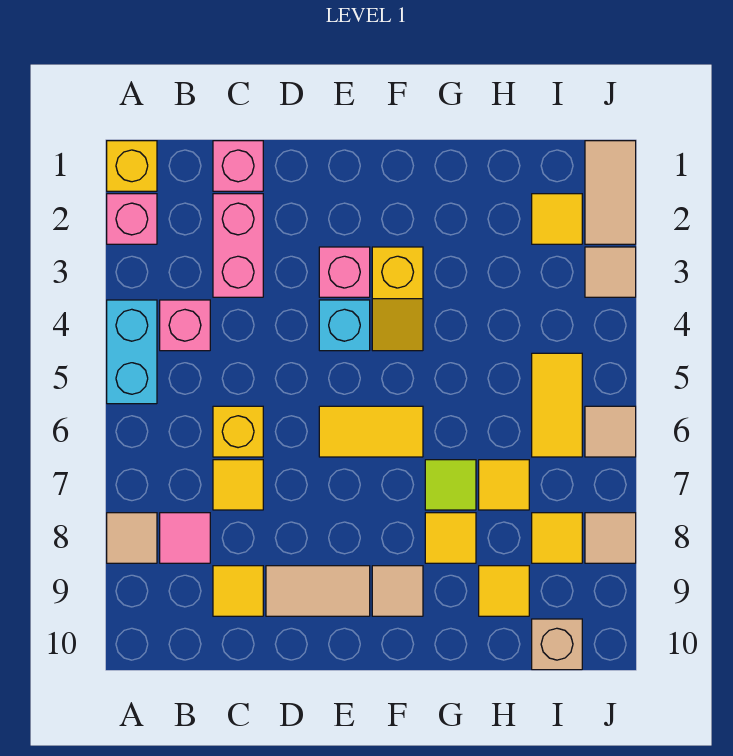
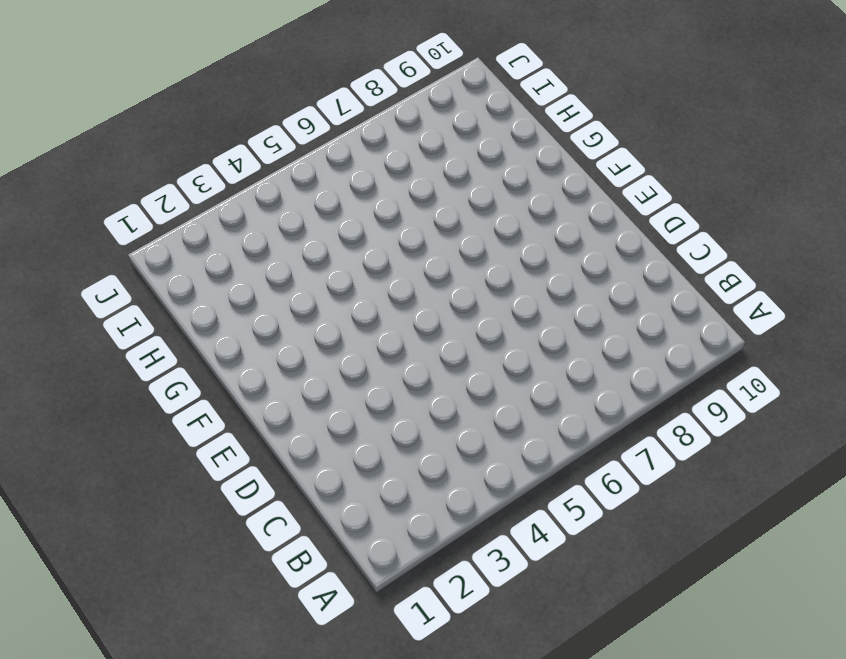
none -> yellow 1x1 brick [107,141,157,191]
none -> pink 1x1 brick [107,194,157,244]
none -> cyan 1x2 brick [107,300,157,404]

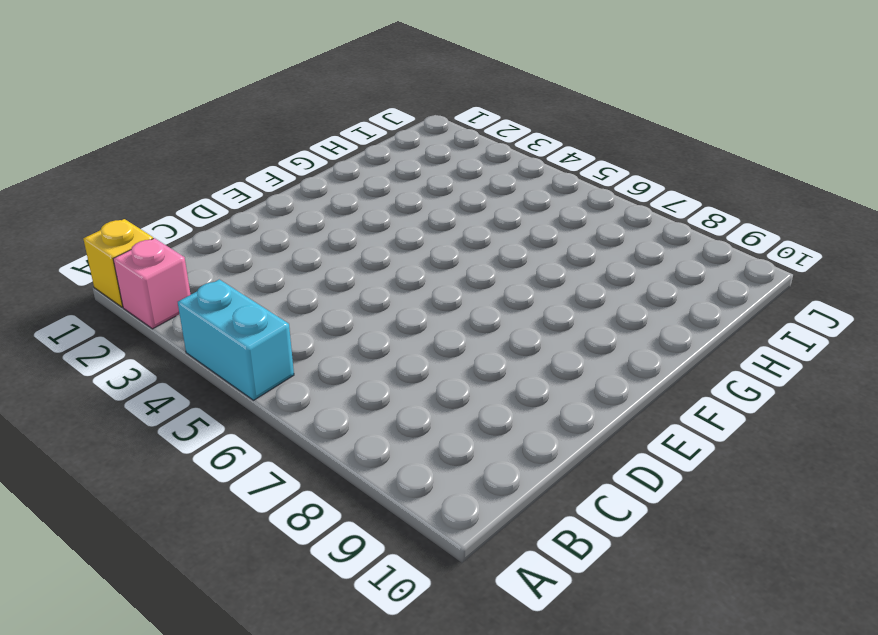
none -> tan 1x1 tile [107,513,157,563]
none -> pink 1x1 brick [160,300,210,351]
none -> pink 1x1 tile [160,513,210,563]

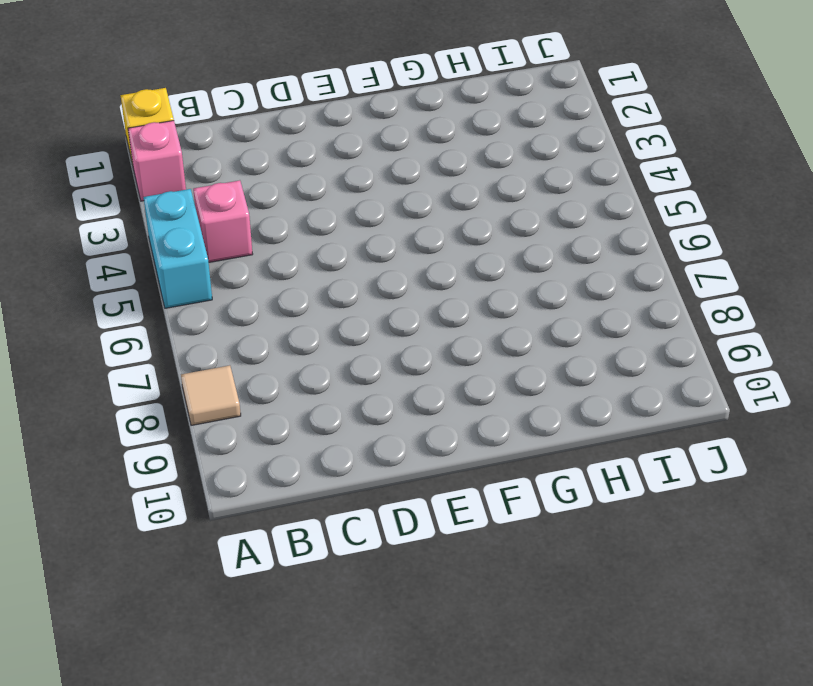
none -> pink 1x1 tile [160,513,210,563]
none -> pink 1x1 brick [213,141,263,191]
none -> pink 1x2 brick [213,194,263,297]

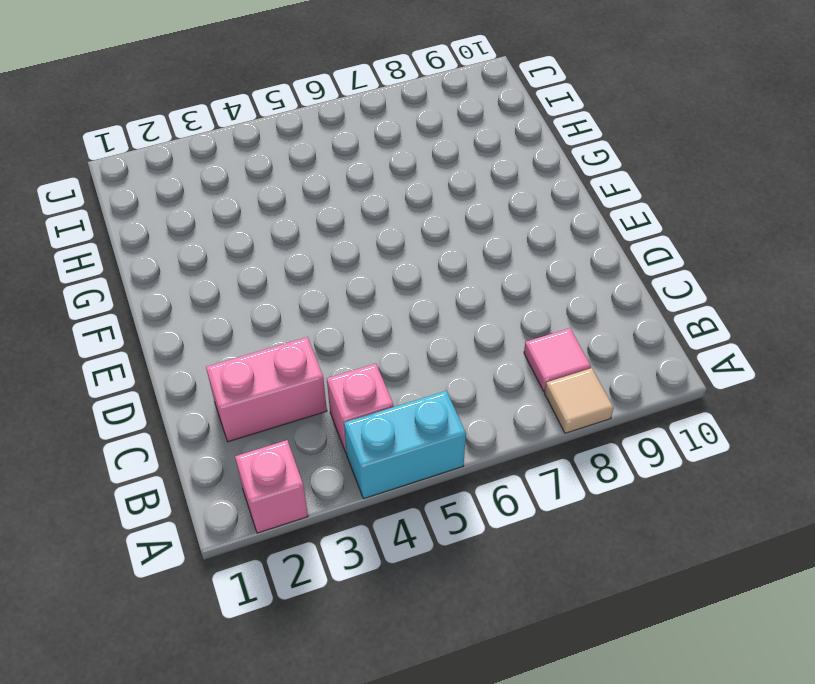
none -> yellow 1x1 brick [107,141,157,191]
none -> pink 1x1 brick [213,141,263,191]
none -> yellow 1x1 brick [213,406,263,457]

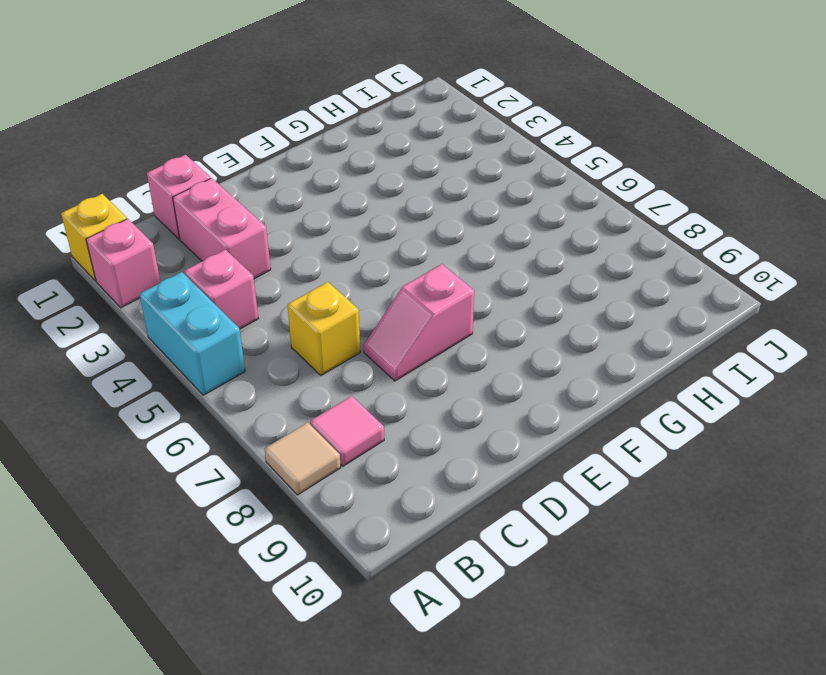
pink 1x2 slope [364,264,474,381] -> none
none -> yellow 1x1 tile [213,460,263,510]
none -> yellow 1x1 tile [213,566,263,616]
none -> tan 1x2 tile [266,566,370,616]

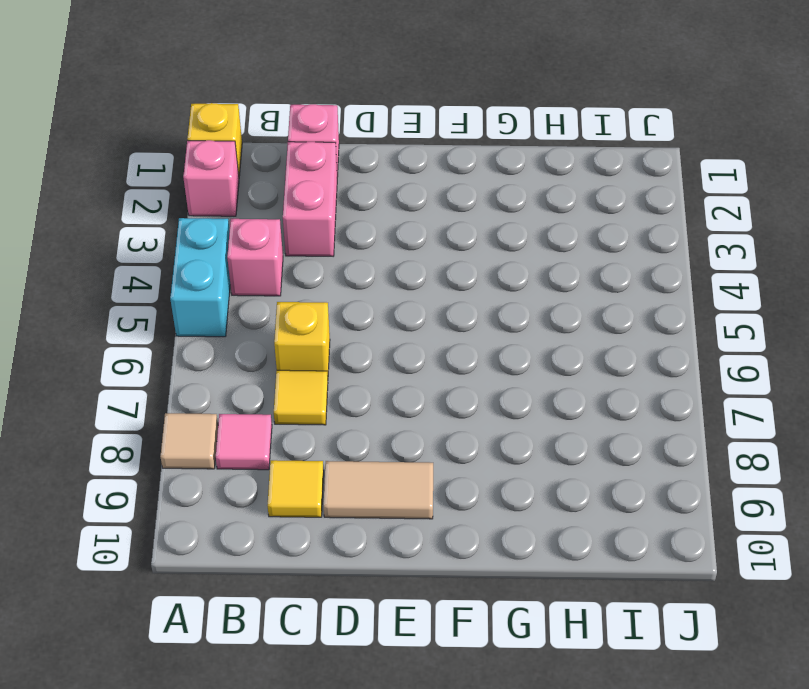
none -> pink 1x1 brick [319,247,370,297]
none -> cyan 1x1 brick [319,300,370,351]
none -> yellow 1x2 tile [319,406,423,457]

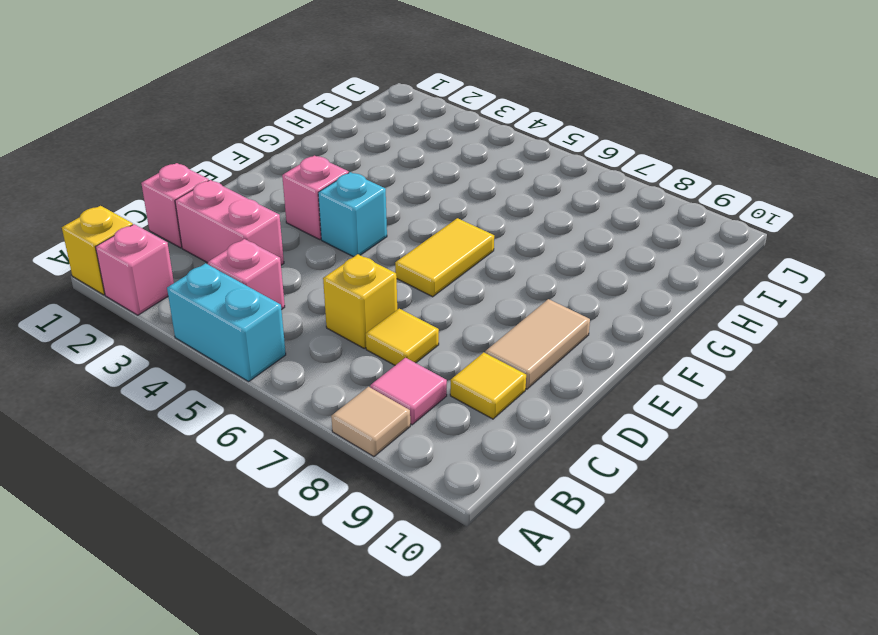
none -> yellow 1x2 slope [372,247,423,351]
none -> tan 1x1 tile [372,566,423,616]
none -> lime 1x1 tile [425,460,476,510]

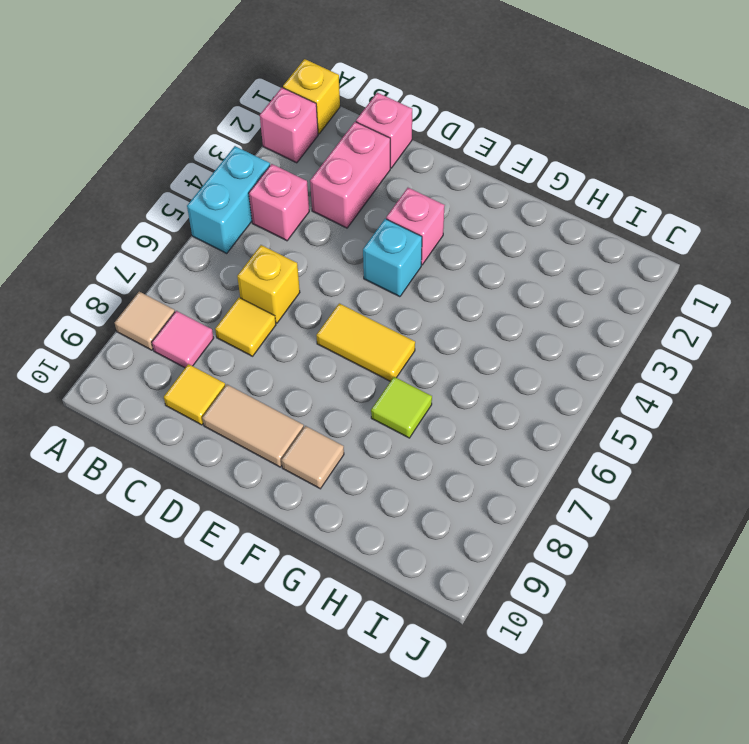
none -> yellow 1x2 slope [372,247,423,351]
none -> yellow 1x1 tile [425,513,476,563]
none -> yellow 1x1 tile [479,460,529,510]

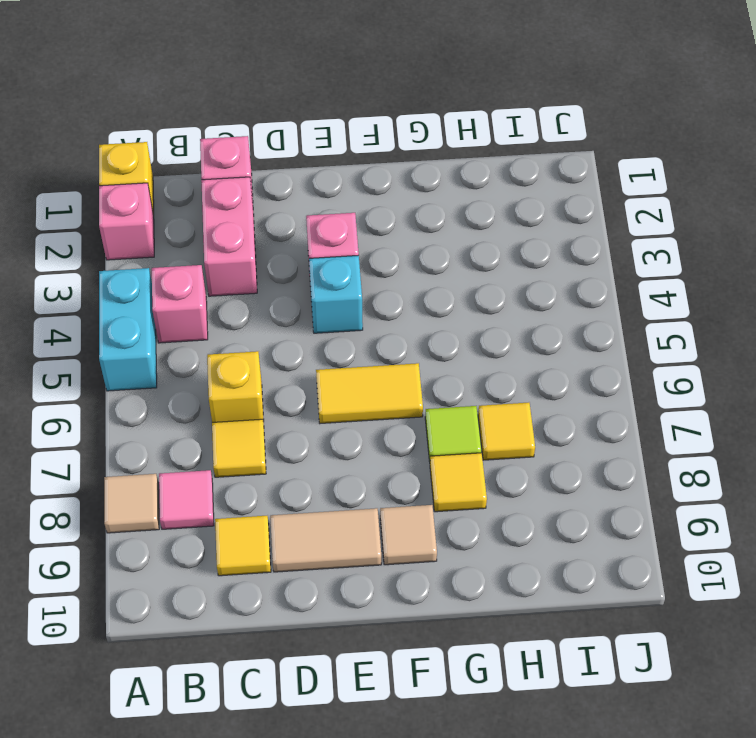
none -> yellow 1x2 slope [372,247,423,351]
none -> yellow 1x1 tile [479,566,529,616]
none -> yellow 1x1 tile [532,194,582,244]

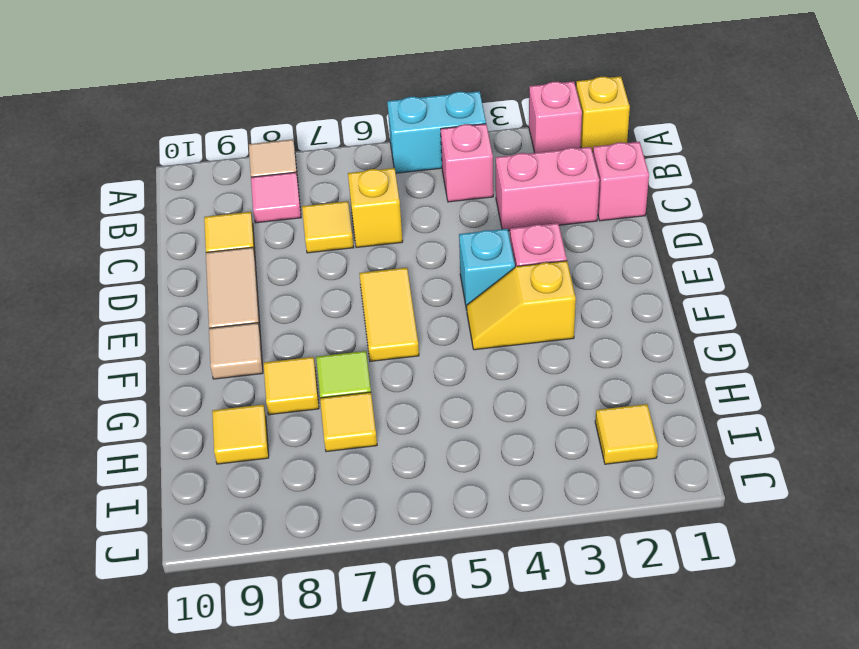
none -> yellow 1x2 tile [532,353,582,457]
none -> yellow 1x1 tile [532,513,582,563]
none -> tan 1x1 brick [532,619,582,670]

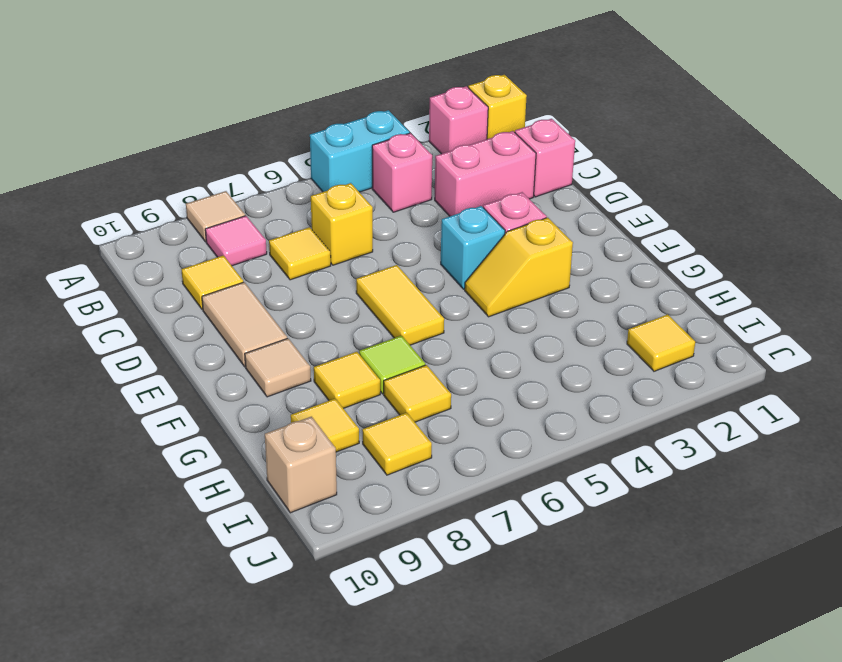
none -> yellow 1x2 tile [532,353,582,457]
none -> tan 1x2 tile [585,141,636,244]
none -> tan 1x1 tile [585,247,636,297]

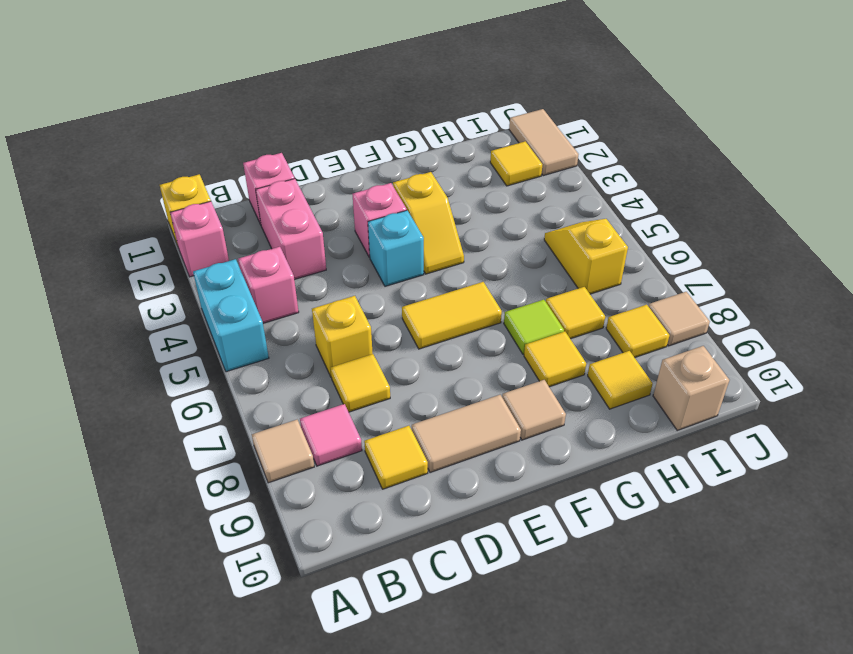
yellow 1x2 slope [544,219,628,294] -> yellow 1x2 tile [532,353,582,457]
none -> tan 1x1 tile [585,247,636,297]
none -> tan 1x1 tile [585,406,636,457]

